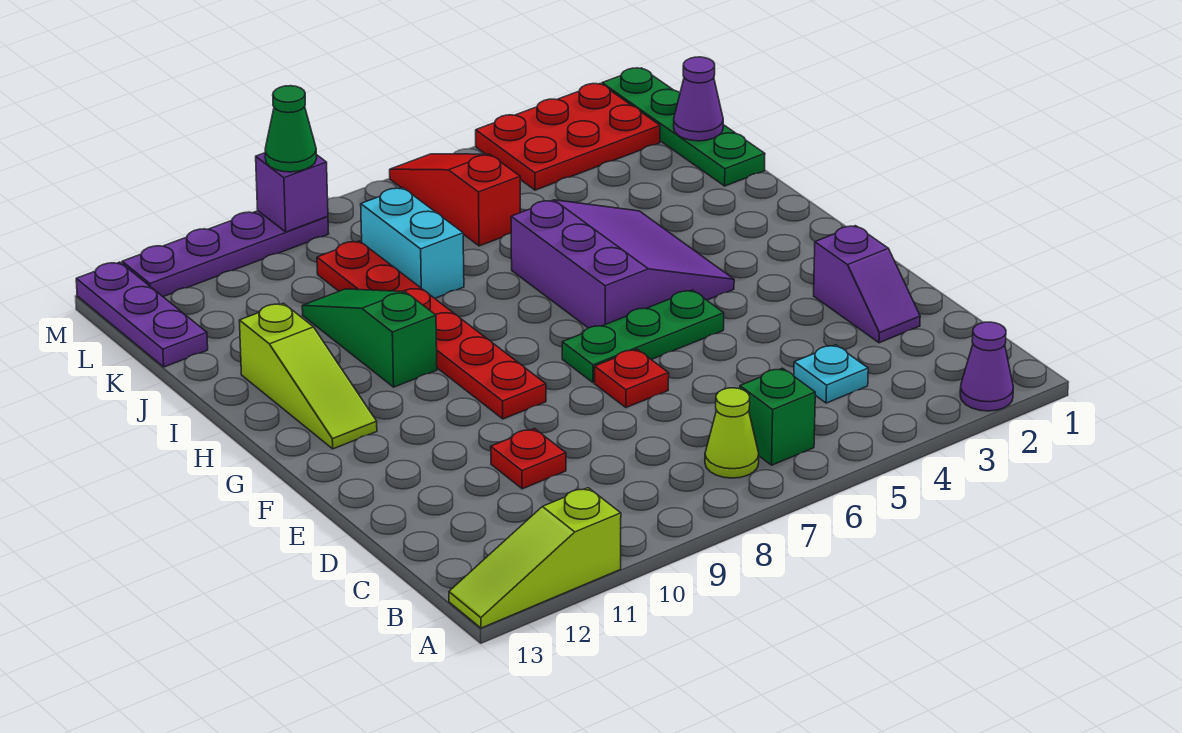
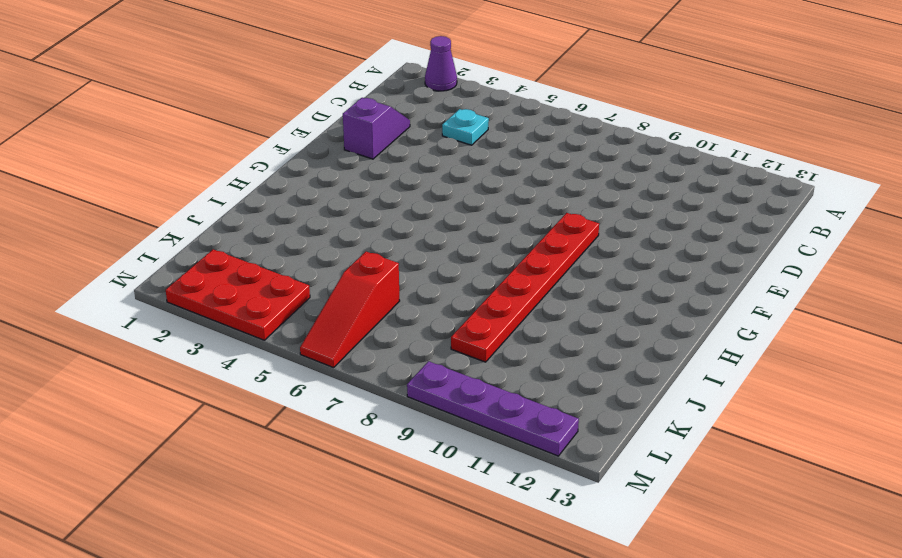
none -> lime 1x3 slope [449,488,621,628]
none -> green 1x1 brick [740,368,815,465]
none -> lime 1x1 cone [705,388,759,478]

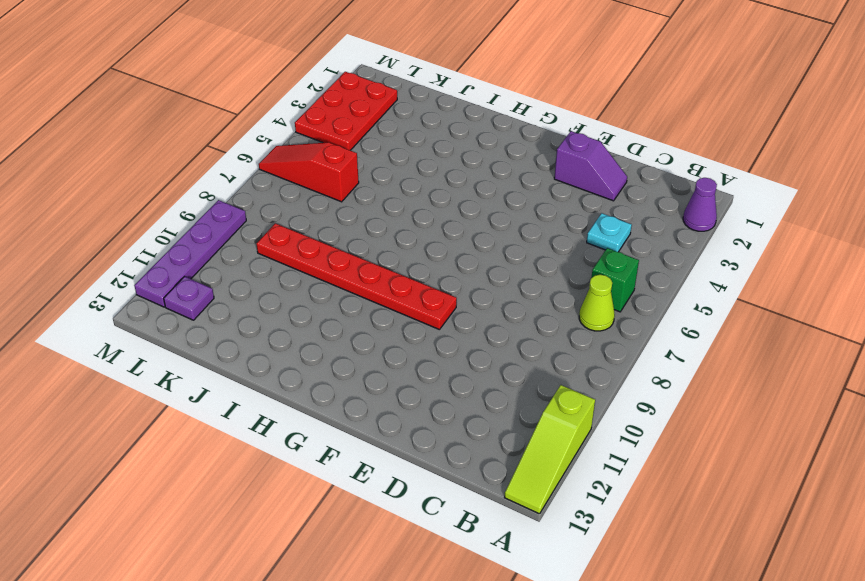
purple 1x1 plate [164,277,214,320] -> none
none -> red 1x1 plate [491,429,566,489]
none -> red 1x1 plate [595,349,669,408]
none -> green 1x3 plate [562,290,724,383]

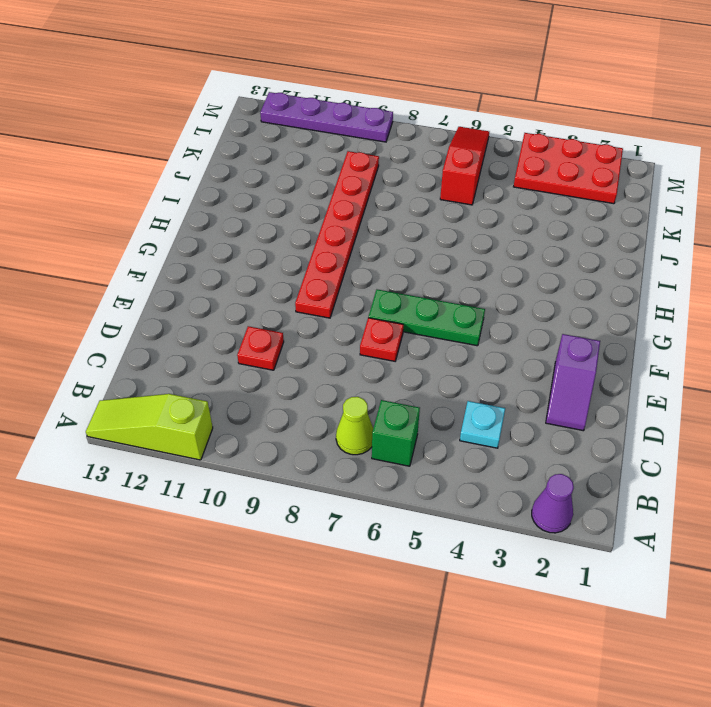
none -> purple 3x3 slope [511,200,734,328]
none -> lime 1x3 slope [239,303,377,449]
none -> green 1x3 slope [302,289,437,387]

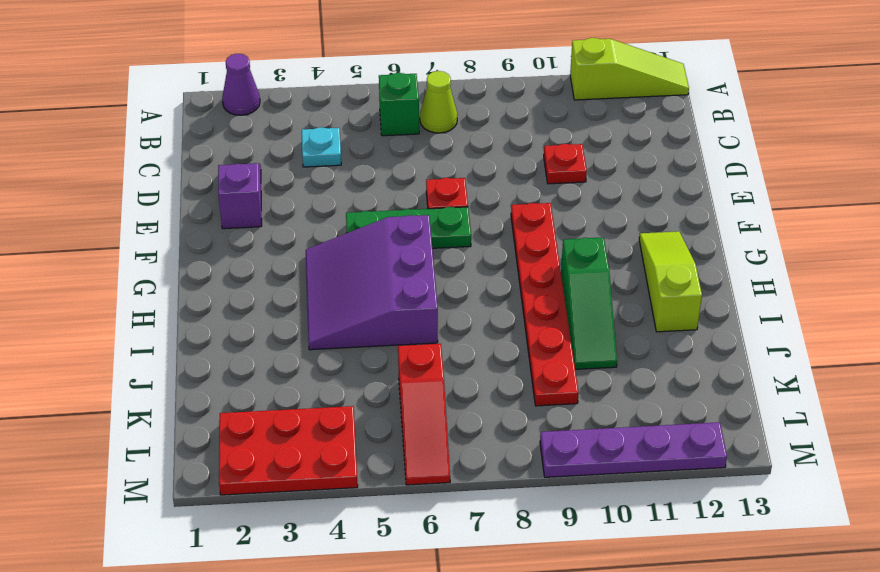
none -> green 1x4 plate [602,68,765,186]
none -> cyan 1x2 brick [361,188,464,298]
none -> purple 1x3 plate [76,262,208,367]

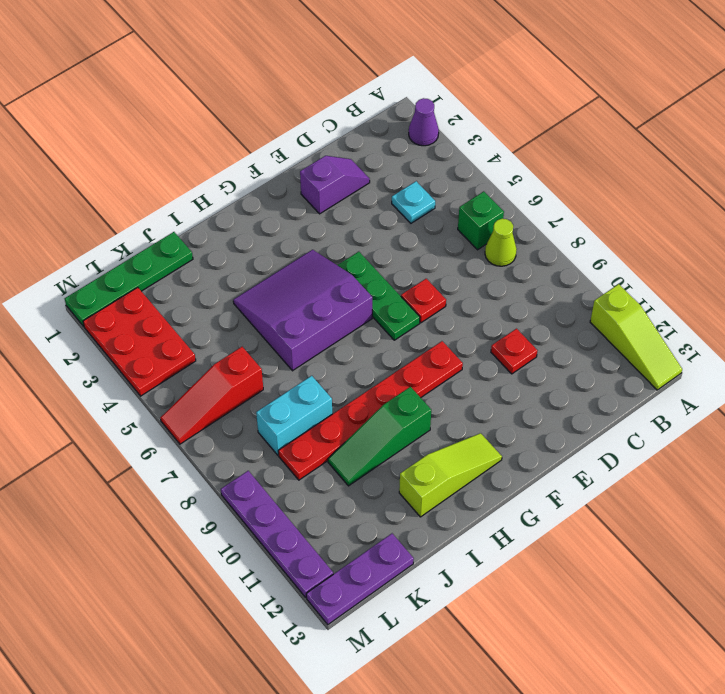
none -> purple 1x1 cone [674,57,723,141]
none -> purple 1x1 brick [256,153,328,232]
none -> green 1x1 cone [265,86,317,172]

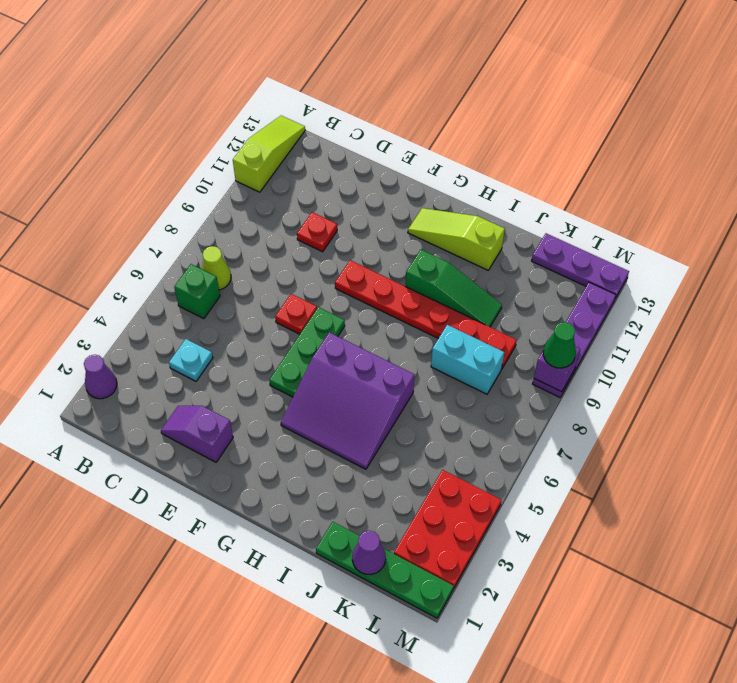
none -> red 1x3 slope [390,154,520,246]

